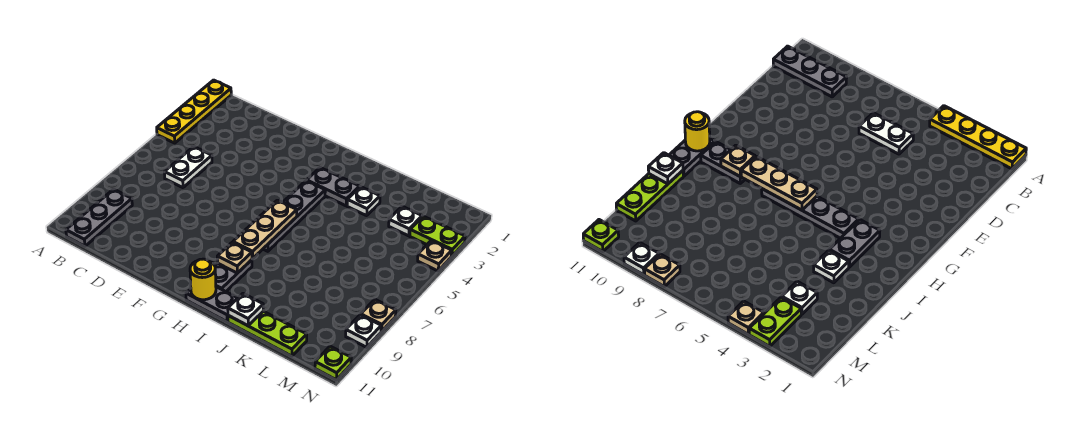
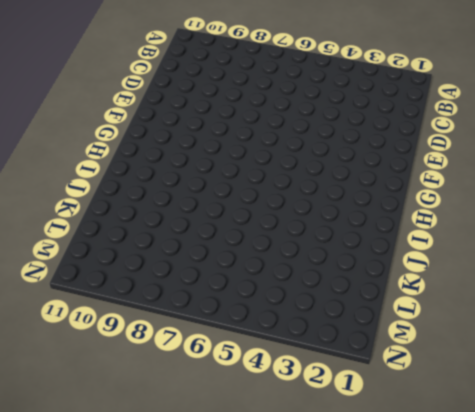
none -> yellow 1x4 plate [157,80,231,143]
none -> grey 1x3 plate [66,189,132,246]
none -> white 1x2 plate [164,147,212,188]

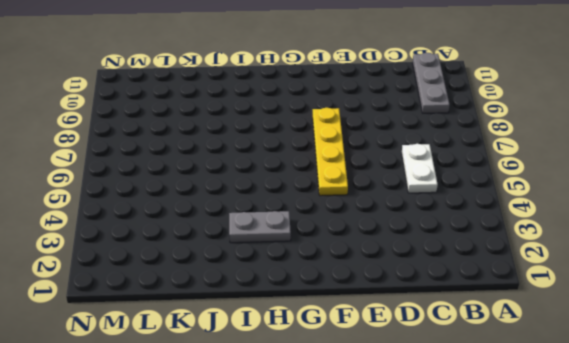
yellow 1x4 plate [313,108,348,196] -> yellow 1x4 plate moved to [157,80,231,143]
none -> grey 1x4 plate [263,181,325,251]
none -> grey 1x2 plate [215,260,252,292]
none -> grey 1x2 plate [186,287,238,322]

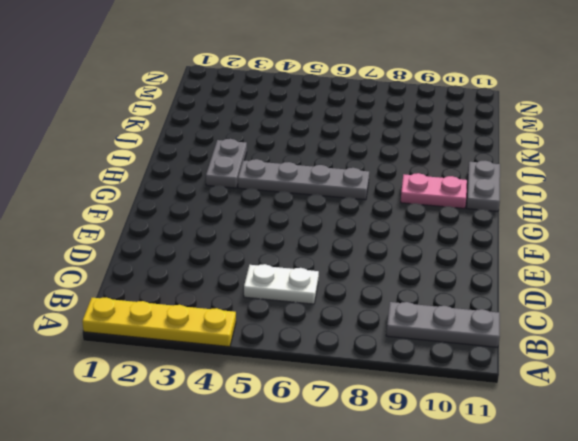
pink 1x2 plate [401,173,467,208] -> grey 1x2 plate [215,260,252,292]
none -> white 1x1 plate [347,187,380,216]
none -> lime 1x3 plate [228,311,307,356]
none -> white 1x1 plate [389,206,422,236]

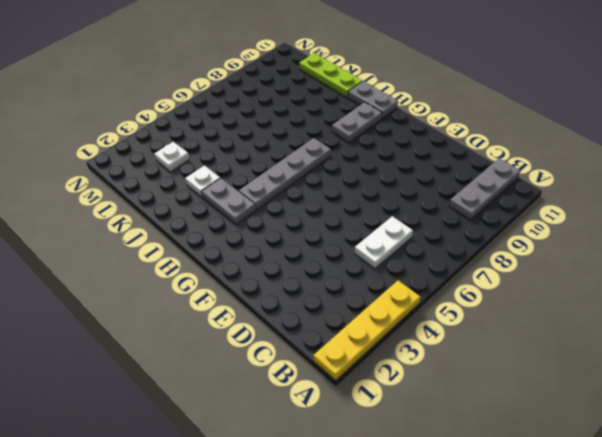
none -> lime 1x2 plate [410,216,465,256]
none -> tan 1x1 plate [418,241,452,271]
none -> tan 1x1 plate [361,300,396,332]

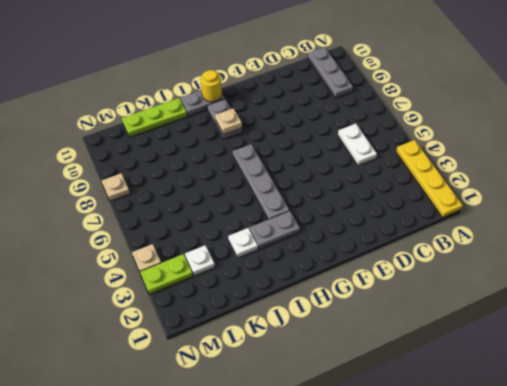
none -> white 1x1 plate [346,315,381,347]
none -> lime 1x1 plate [315,346,351,380]
none -> tan 1x3 plate [233,200,297,258]

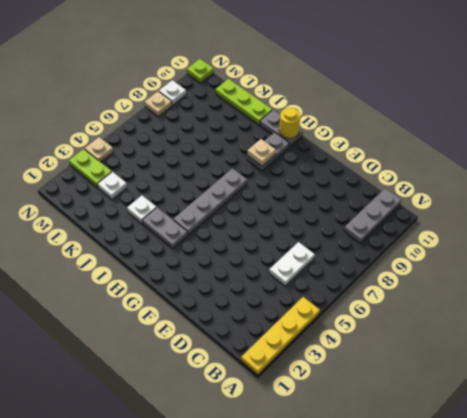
none -> tan 1x3 plate [233,200,297,258]
none -> white 1x1 plate [228,294,263,326]

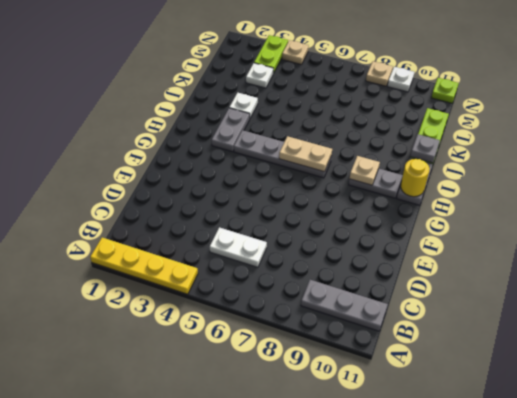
tan 1x2 plate [279,136,332,172] -> tan 1x3 plate [233,200,297,258]
grey 1x1 plate [410,134,440,163] -> white 1x1 plate [228,294,263,326]

